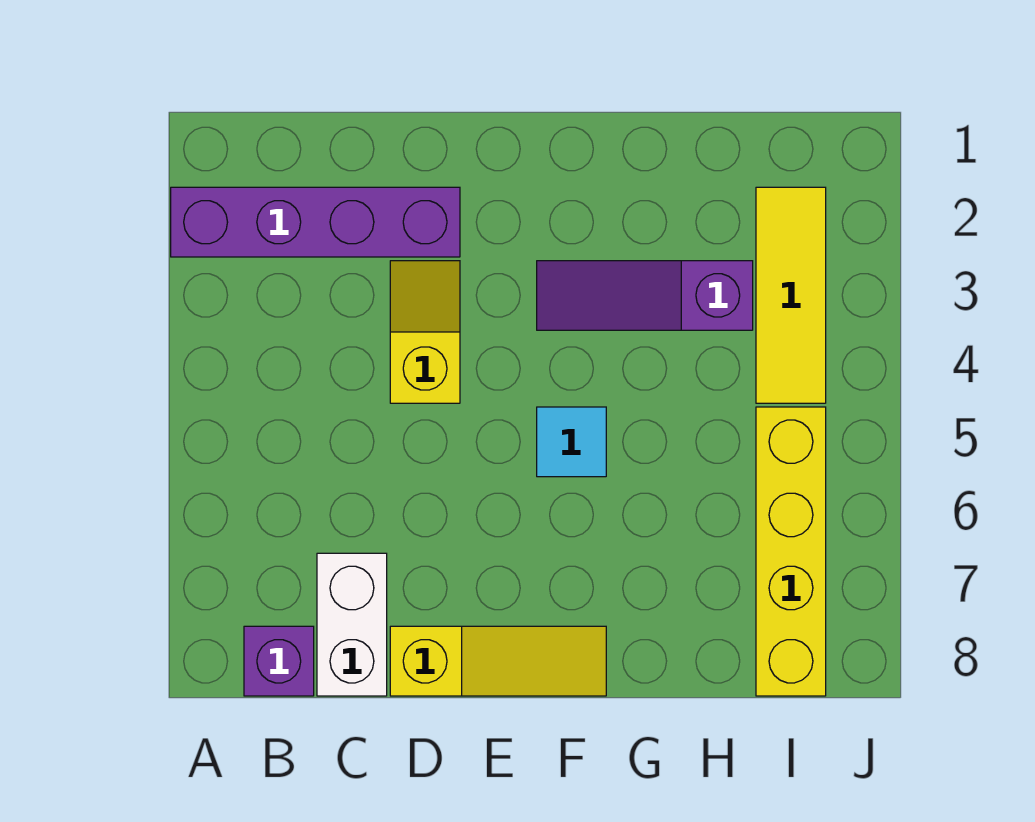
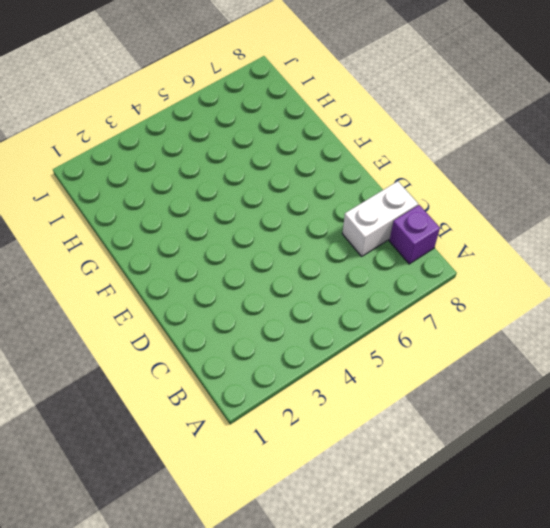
none -> purple 1x4 brick [171,187,460,257]
none -> yellow 1x2 slope [390,261,460,403]

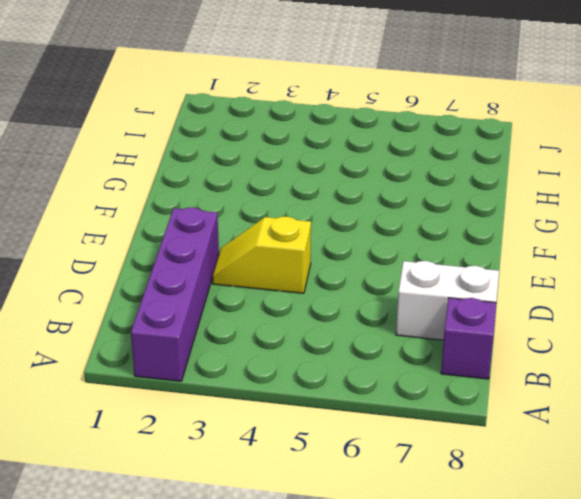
none -> yellow 1x3 slope [390,626,606,696]
none -> purple 1x3 slope [537,261,753,330]

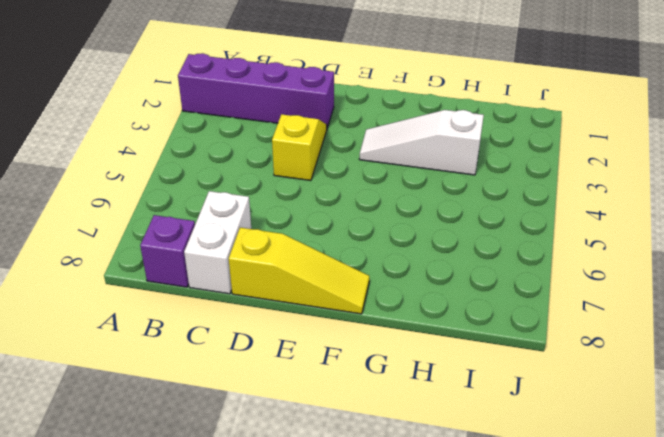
white 1x3 slope [359,110,484,175] -> purple 1x3 slope [537,261,753,330]
none -> cyan 1x1 tile [537,407,606,477]
none -> yellow 1x3 tile [756,187,826,403]

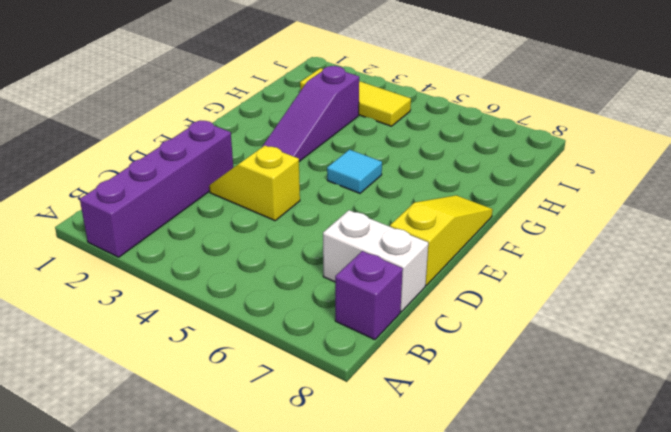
none -> yellow 1x4 brick [756,407,826,696]

